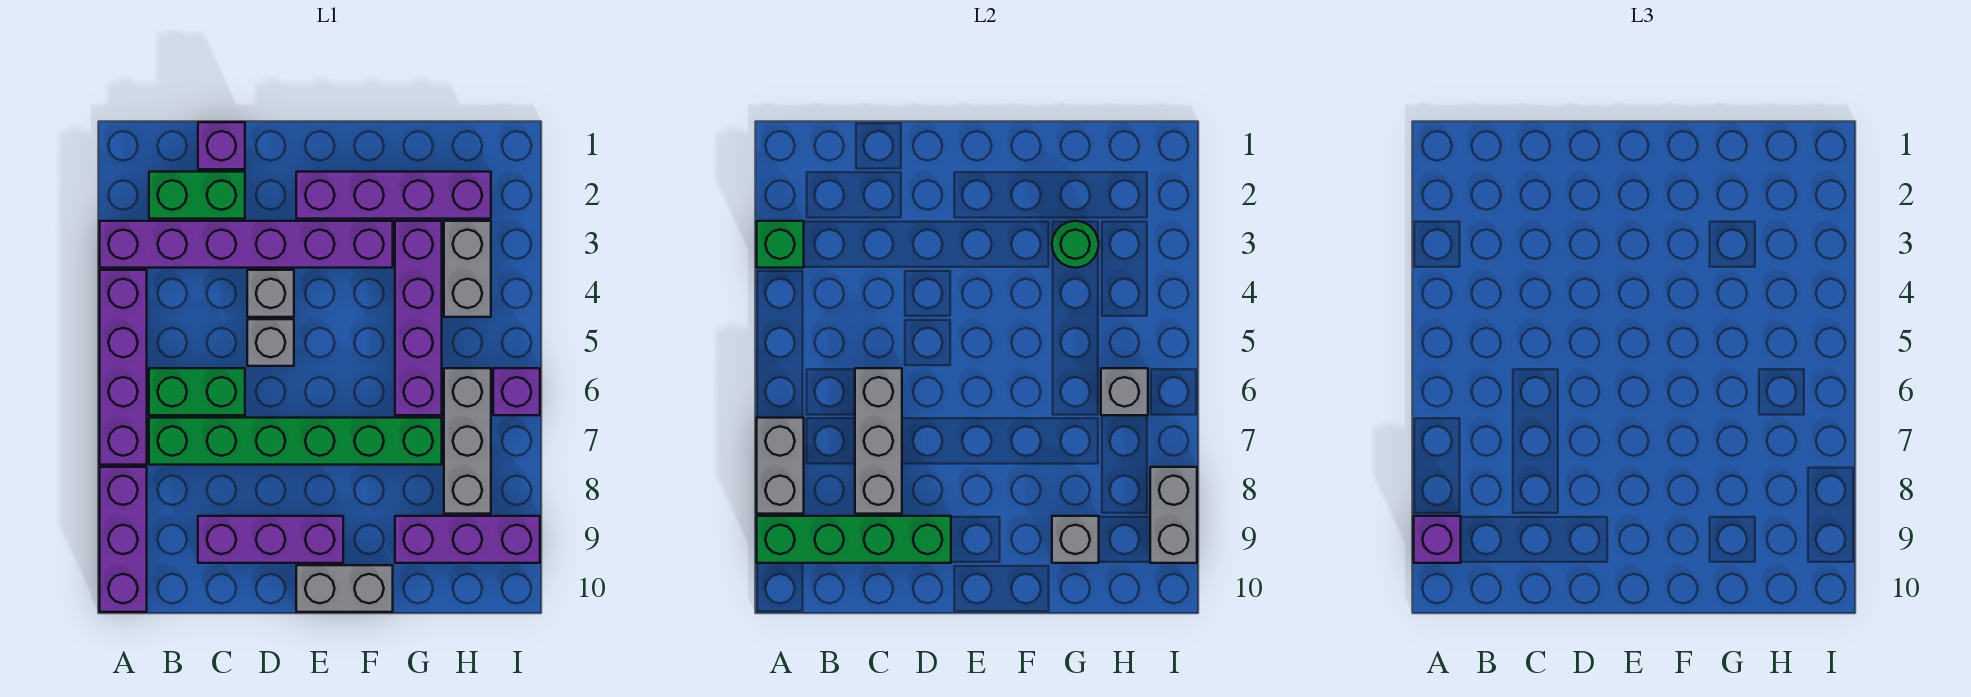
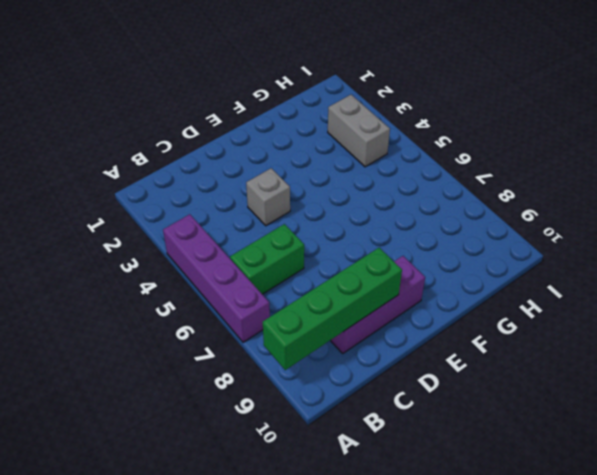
none -> purple 1x6 brick [100,221,393,268]
none -> purple 1x3 brick [100,467,147,612]
none -> green 1x2 brick [149,172,245,219]

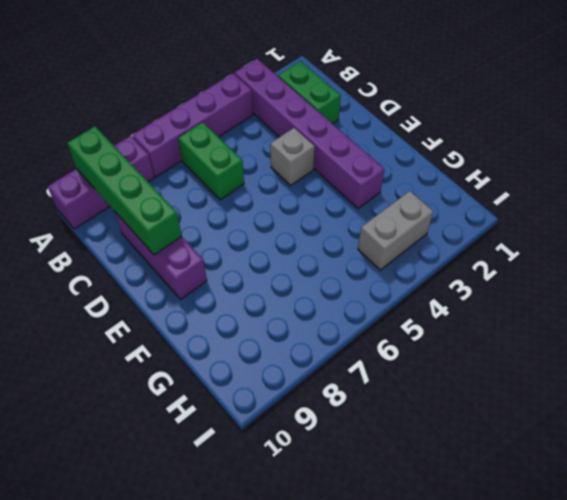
none -> green 1x6 brick [149,418,442,465]
none -> purple 1x1 brick [198,122,245,169]
none -> grey 1x1 brick [247,319,294,366]

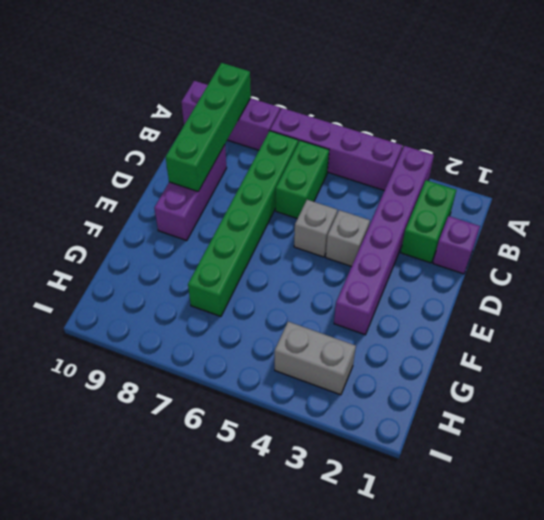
none -> purple 1x4 brick [296,172,491,219]
none -> grey 1x2 brick [296,565,393,612]
none -> purple 1x4 brick [395,221,442,415]

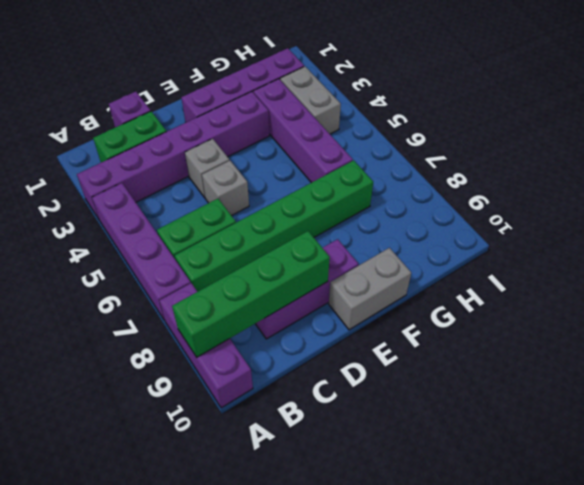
none -> purple 1x3 brick [395,516,540,563]
none -> grey 1x3 brick [444,368,491,514]
none -> purple 1x1 brick [493,368,540,415]

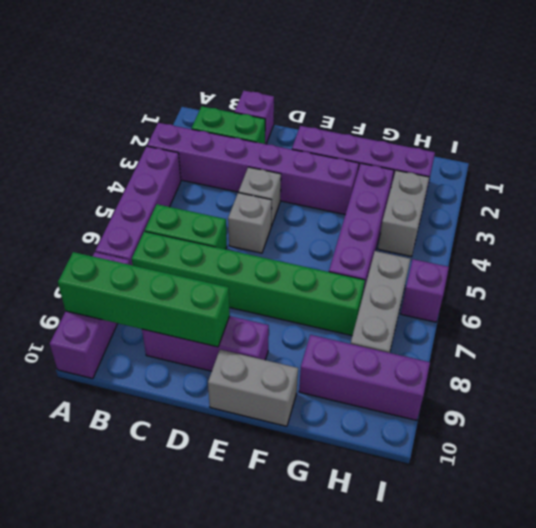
none -> green 1x1 brick [757,221,804,268]
none -> grey 1x2 brick [757,418,804,514]
none -> grey 1x3 brick [855,368,902,514]

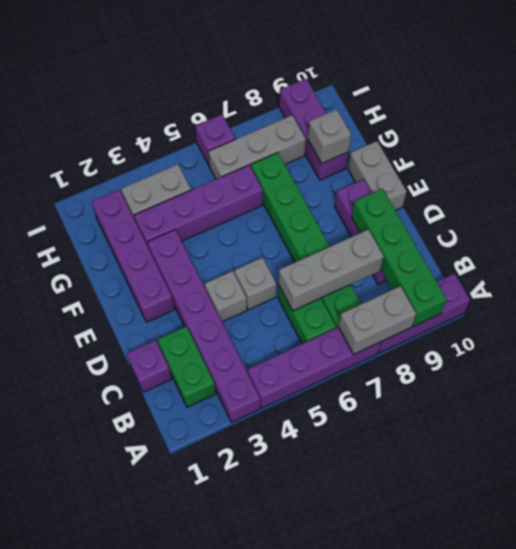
none -> green 1x1 brick [757,221,804,268]
none -> green 1x1 round brick [1052,221,1099,268]
none -> grey 1x1 brick [1101,368,1148,415]

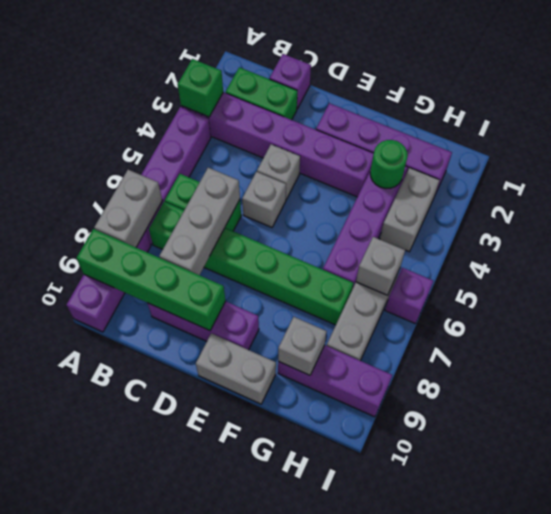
none -> grey 1x2 brick [1150,467,1197,563]
none -> purple 1x1 brick [1414,516,1461,563]

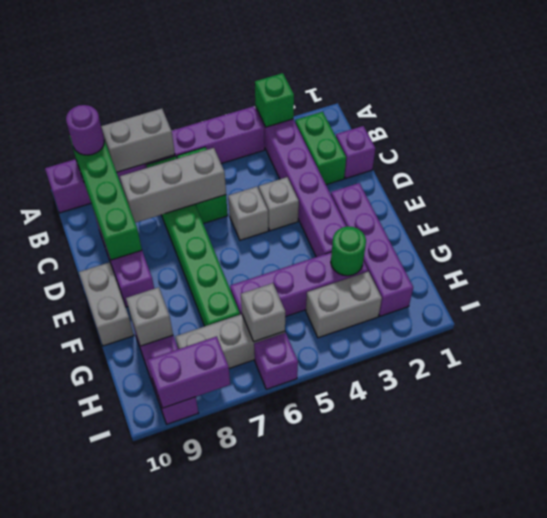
purple 1x1 round brick [66,105,104,155] -> purple 1x1 brick [1414,516,1461,563]
purple 1x2 brick [148,336,230,408] -> grey 1x2 brick [1150,467,1197,563]

